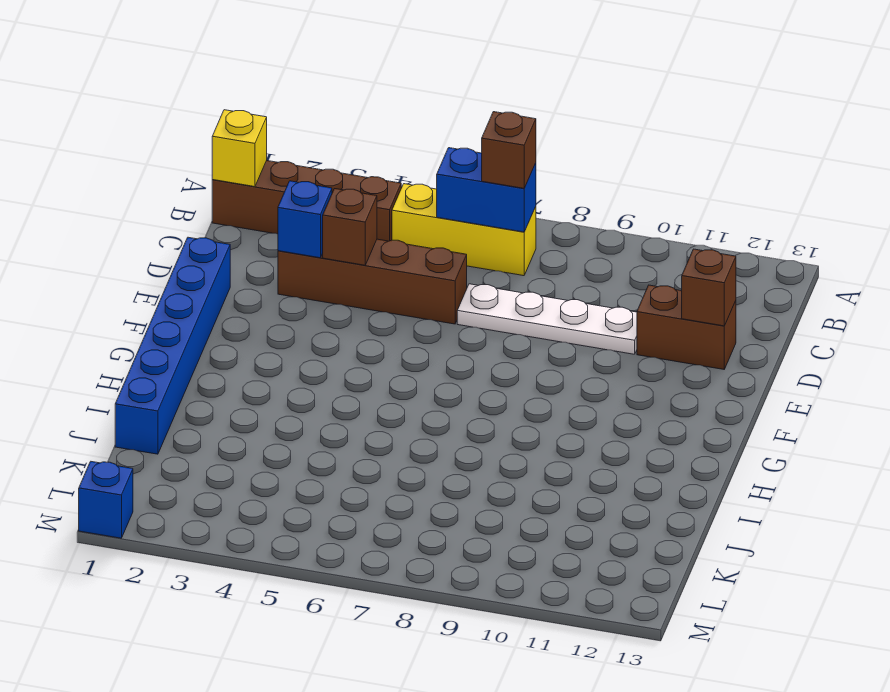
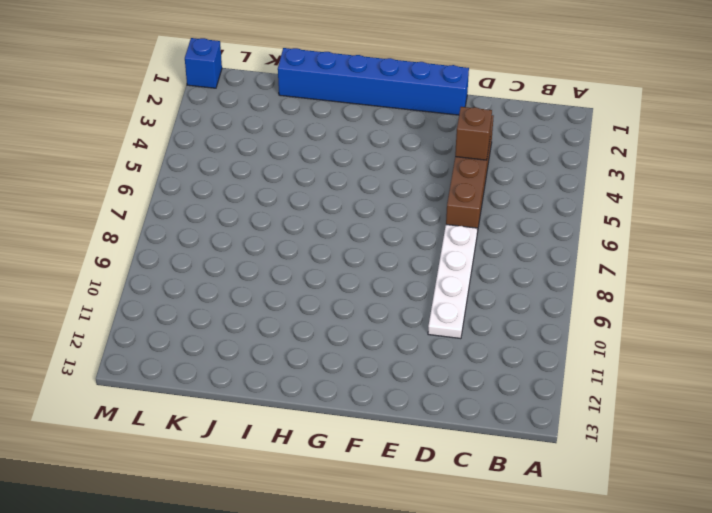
none -> brown 1x4 brick [212,161,401,241]
none -> yellow 1x3 brick [392,184,536,276]
none -> brown 1x2 brick [637,285,736,369]

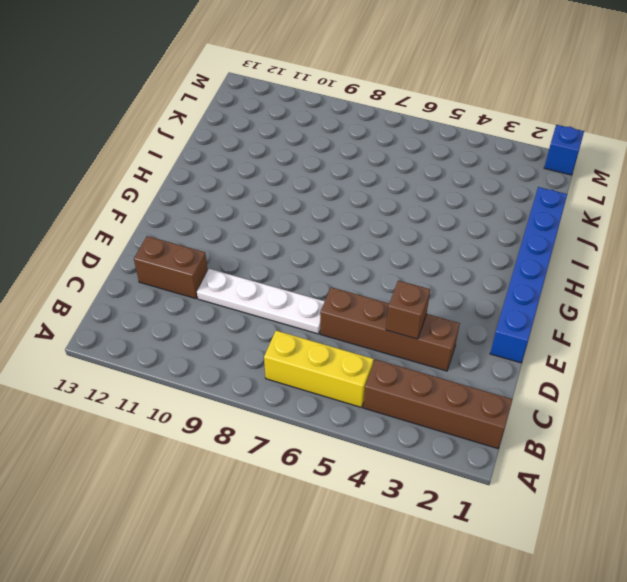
none -> yellow 1x1 brick [212,110,267,187]
none -> blue 1x2 brick [437,148,536,232]
none -> blue 1x1 brick [278,181,332,258]

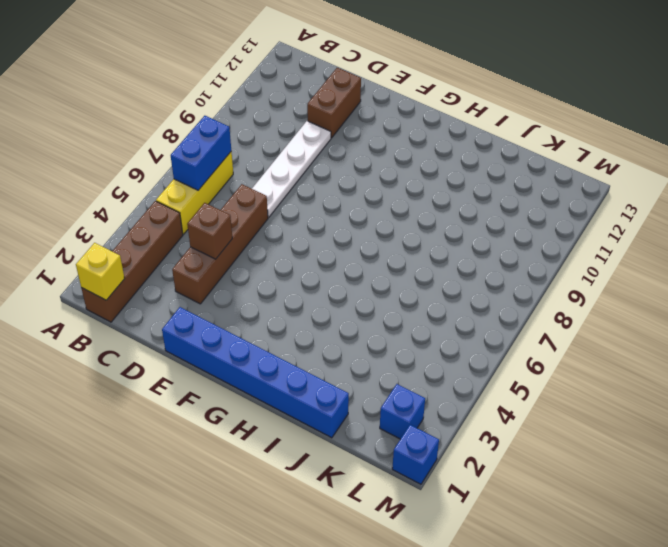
blue 1x1 brick [380,384,425,439] -> blue 1x1 brick moved to [278,181,332,258]
none -> brown 1x1 brick [682,249,736,326]
none -> brown 1x1 brick [482,112,536,188]

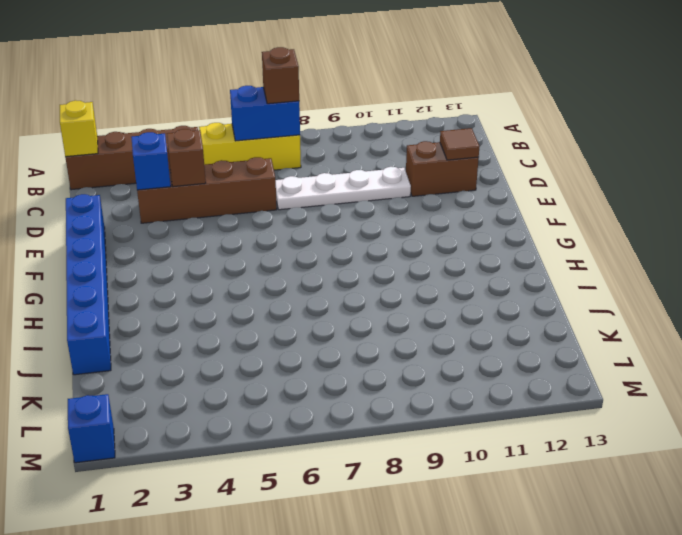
brown 1x1 tile [440,128,480,160] -> brown 1x1 brick [682,249,736,326]

